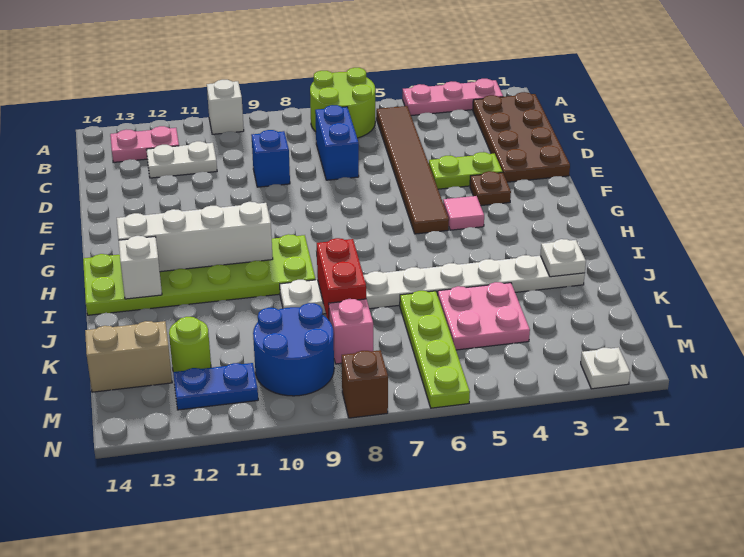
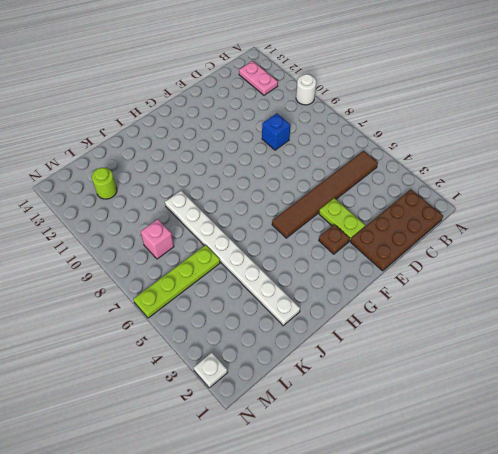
white 1x1 round brick [296,74,316,105] -> white 1x1 brick [207,80,244,134]
none -> pink 1x3 plate [403,79,503,116]
none -> lime 2x2 round brick [310,68,375,138]
none -> blue 1x2 brick [315,105,359,180]

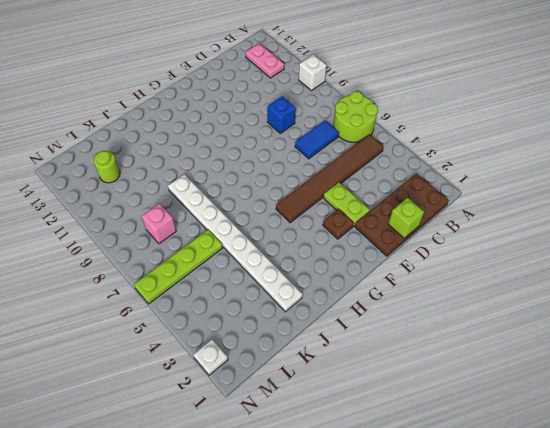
blue 1x2 tile [295,121,339,159] -> blue 1x2 brick [315,105,359,180]
lime 1x1 brick [388,198,424,238] -> none
none -> pink 1x3 plate [403,79,503,116]
none -> white 1x2 plate [146,141,217,178]
none -> pink 1x1 tile [443,196,484,230]

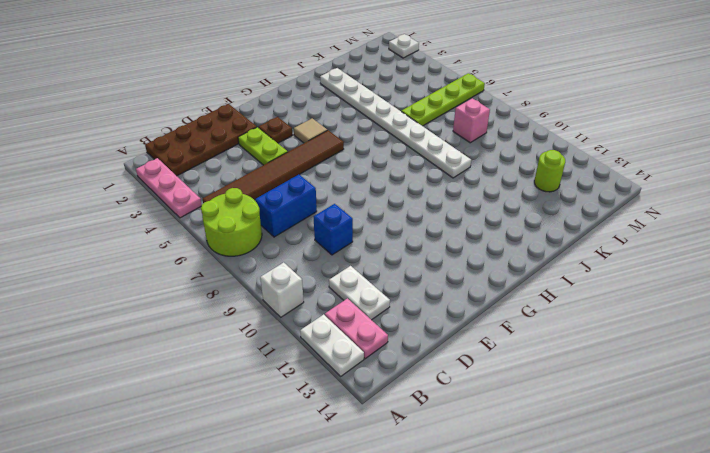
white 1x2 plate [300,314,364,376] -> none
tan 1x1 tile [294,118,327,143] -> pink 1x1 tile [443,196,484,230]
none -> lime 2x6 plate [83,234,315,315]
none -> pink 2x2 plate [438,282,530,350]
none -> blue 2x2 round brick [253,303,334,396]

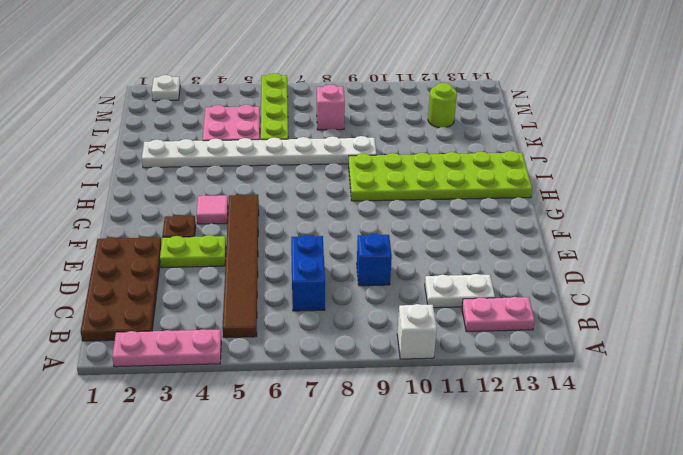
none -> lime 2x2 round brick [310,68,375,138]
none -> blue 2x2 round brick [253,303,334,396]
none -> tan 1x2 brick [85,321,172,392]

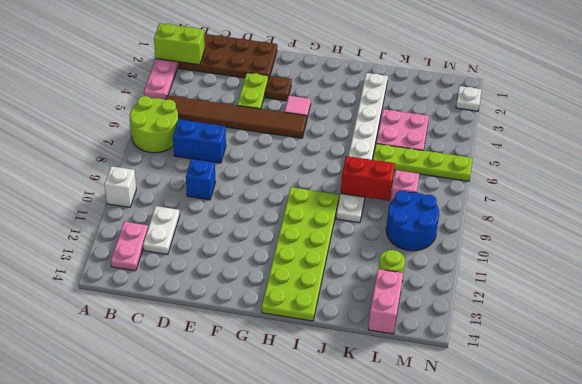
lime 1x2 brick [154,23,205,65] -> none
pink 1x2 brick [368,269,403,334] -> tan 1x2 brick [85,321,172,392]
none -> blue 1x2 plate [173,363,258,410]
none -> brown 1x1 brick [342,350,388,418]
none -> white 1x4 brick [117,202,273,272]

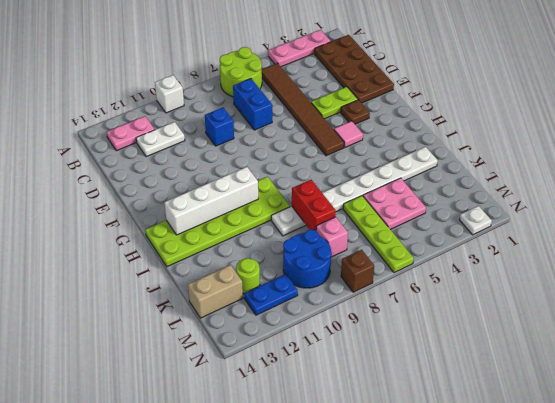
none -> white 1x1 brick [119,236,162,299]
none -> white 1x1 plate [540,239,586,277]

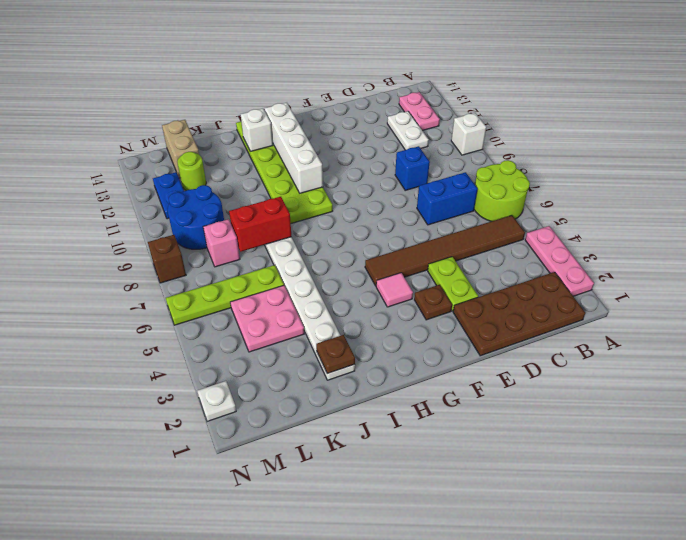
brown 1x1 plate [316,335,355,374] -> white 1x1 plate [540,239,586,277]

